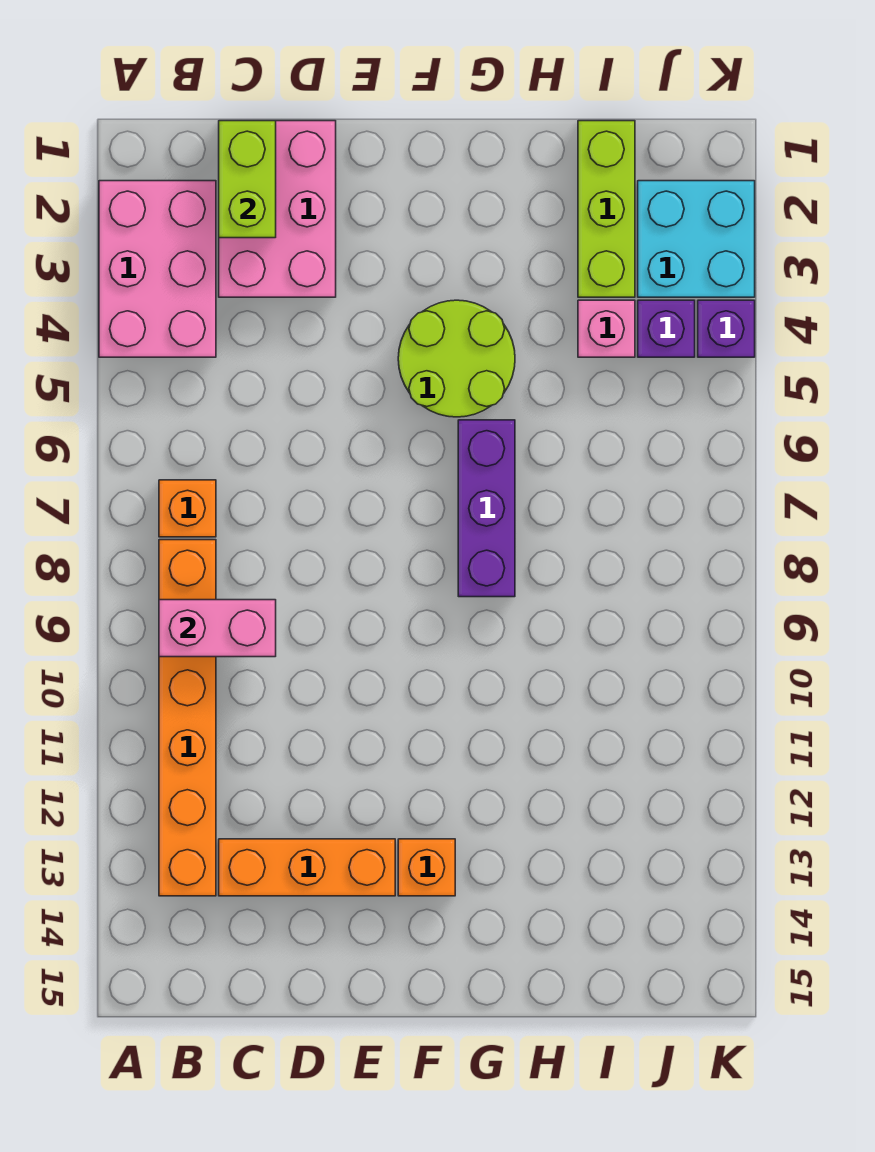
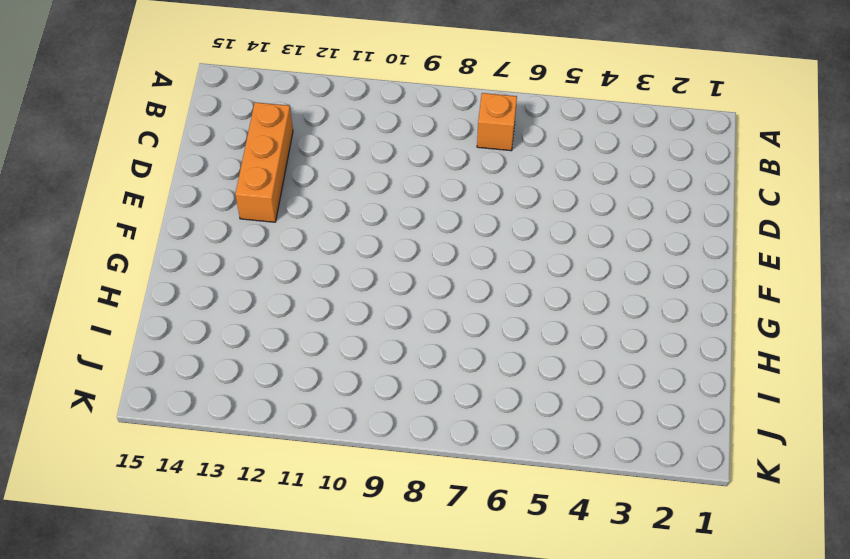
none -> pink 2x3 brick [99,181,216,357]
none -> orange 1x6 brick [159,540,216,896]
none -> pink 2x3 brick [219,121,336,297]

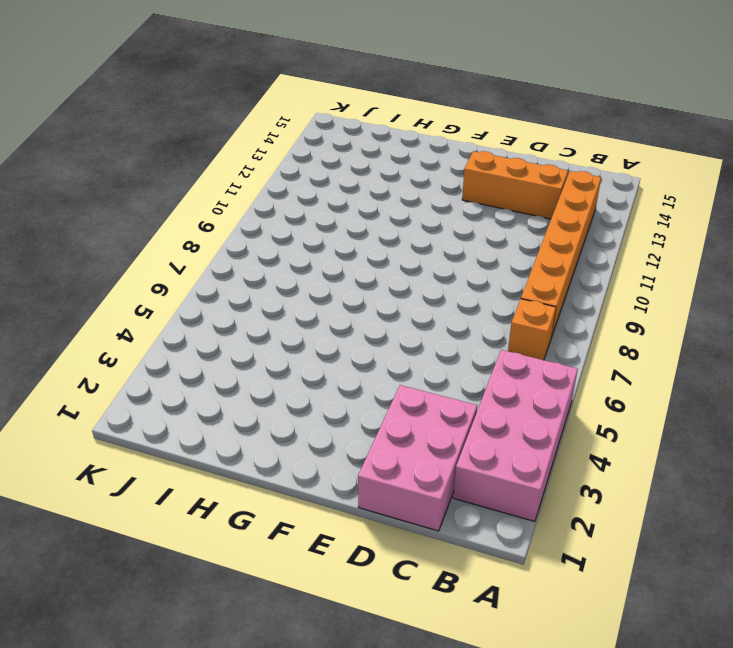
pink 2x4 brick [453,350,578,521] -> pink 2x3 brick [99,181,216,357]
none -> lime 2x2 round brick [398,300,515,417]
none -> orange 1x1 brick [398,839,455,896]
none -> purple 1x3 brick [458,420,515,597]

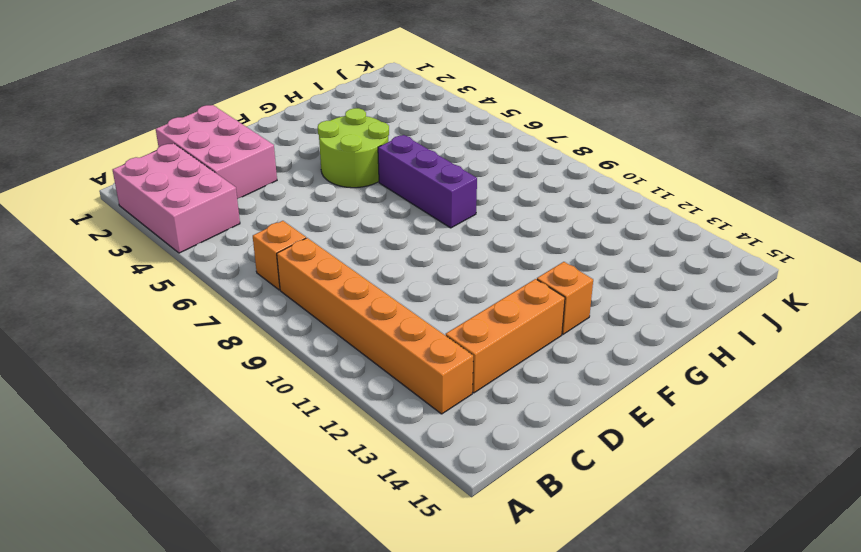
none -> lime 1x3 brick [578,121,635,297]
none -> pink 1x1 brick [578,300,635,357]
none -> cyan 2x2 brick [638,181,755,297]

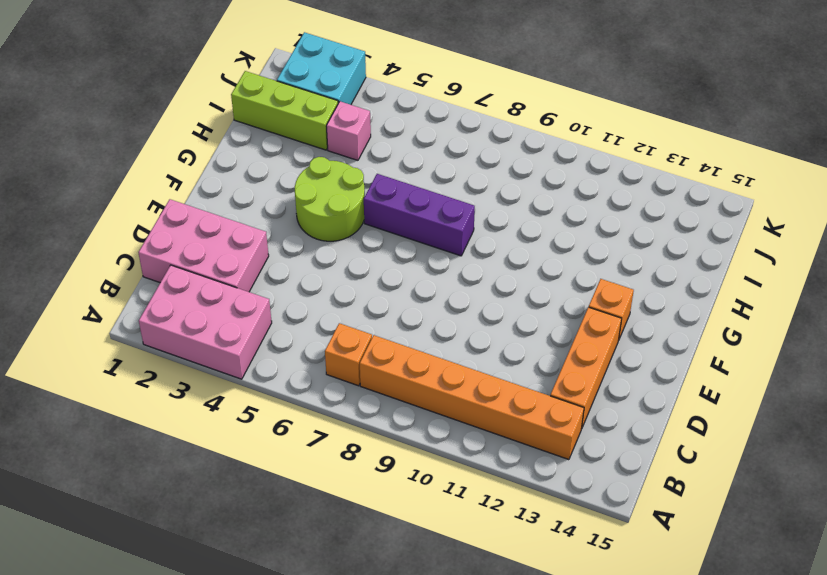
none -> purple 1x1 brick [638,300,695,357]
none -> purple 1x1 brick [698,300,755,357]
none -> pink 1x2 brick [159,600,276,657]

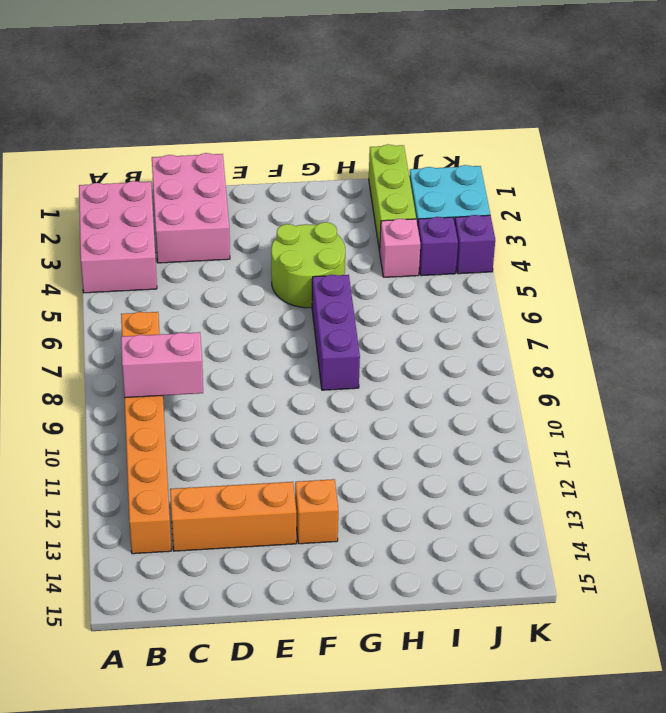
none -> lime 1x2 brick [219,121,276,238]

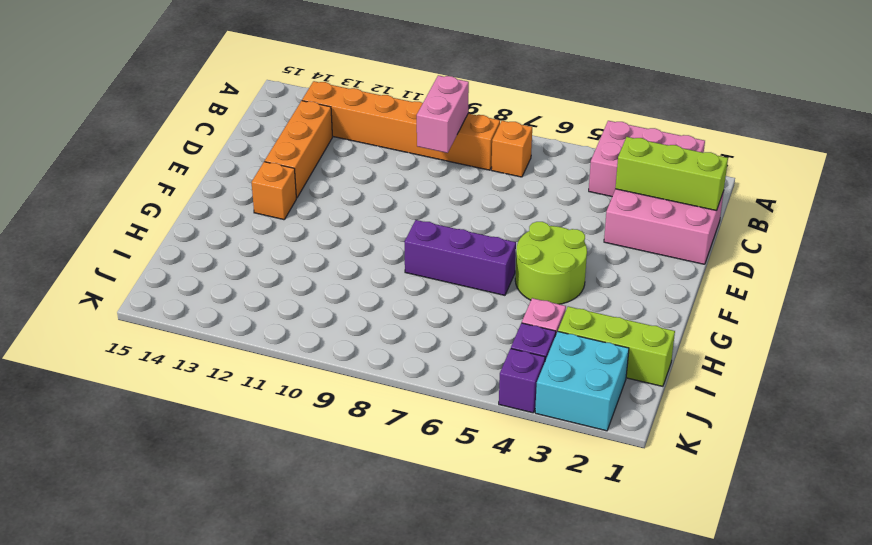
lime 1x3 brick [615,137,728,211] -> lime 1x2 brick [219,121,276,238]

